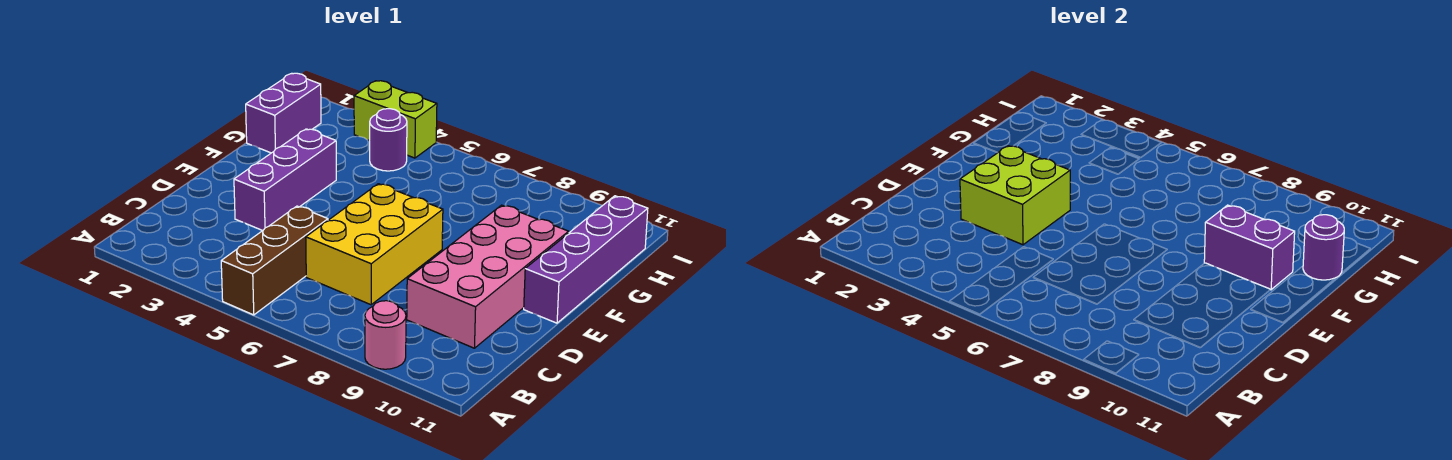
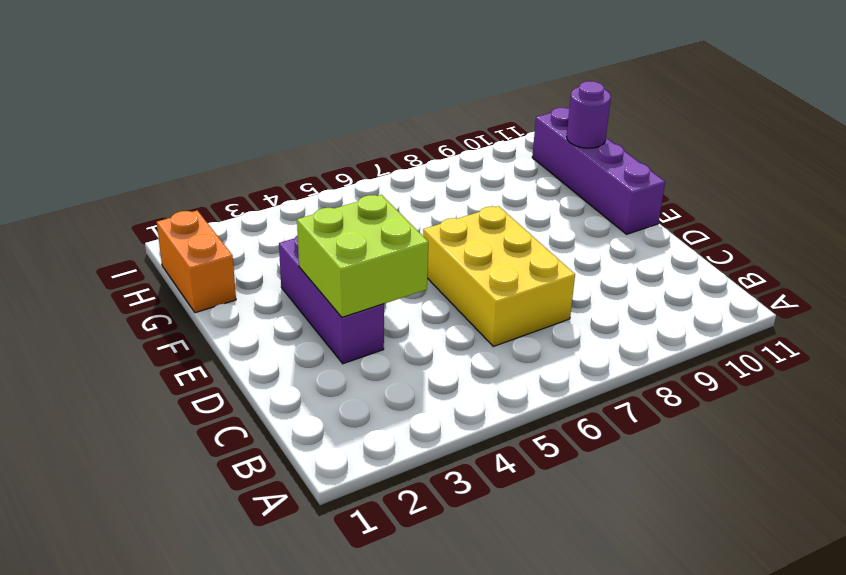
orange 1x2 brick [157,210,236,313] -> purple 1x2 brick [246,73,321,153]
none -> brown 1x3 brick [221,206,328,315]
none -> pink 1x1 round brick [365,301,406,369]
none -> pink 2x4 brick [407,205,569,348]

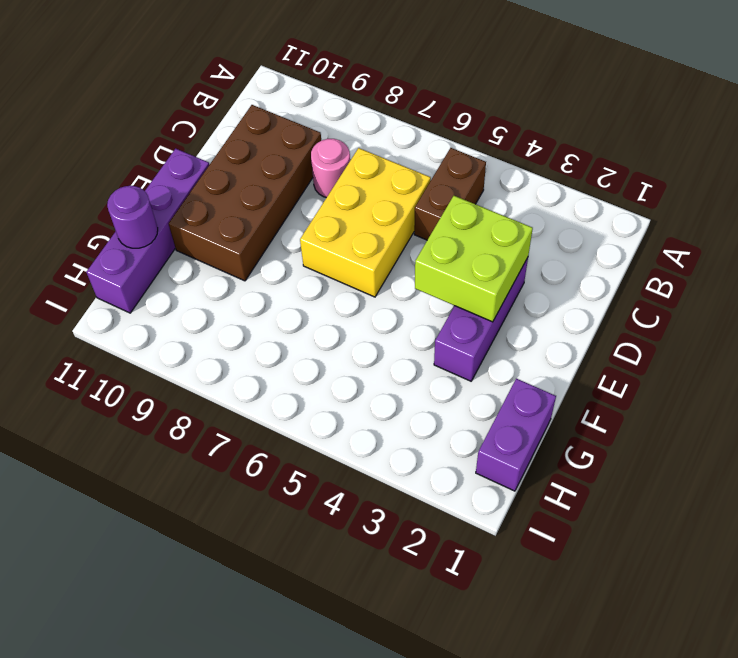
brown 1x2 brick [414,148,486,240] -> brown 1x3 brick [221,206,328,315]
pink 1x1 round brick [311,139,350,198] -> pink 1x1 round brick moved to [365,301,406,369]
brown 2x4 brick [169,105,321,281] -> pink 2x4 brick [407,205,569,348]
none -> purple 1x1 round brick [370,109,407,171]
none -> lime 1x2 brick [354,81,437,158]
none -> purple 1x2 brick [1204,205,1295,290]

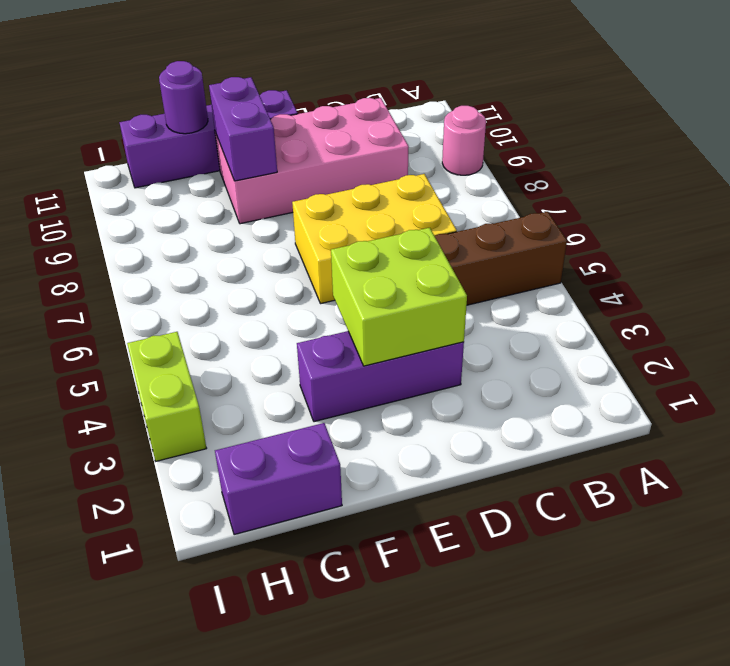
none -> purple 1x1 round brick [370,109,407,171]

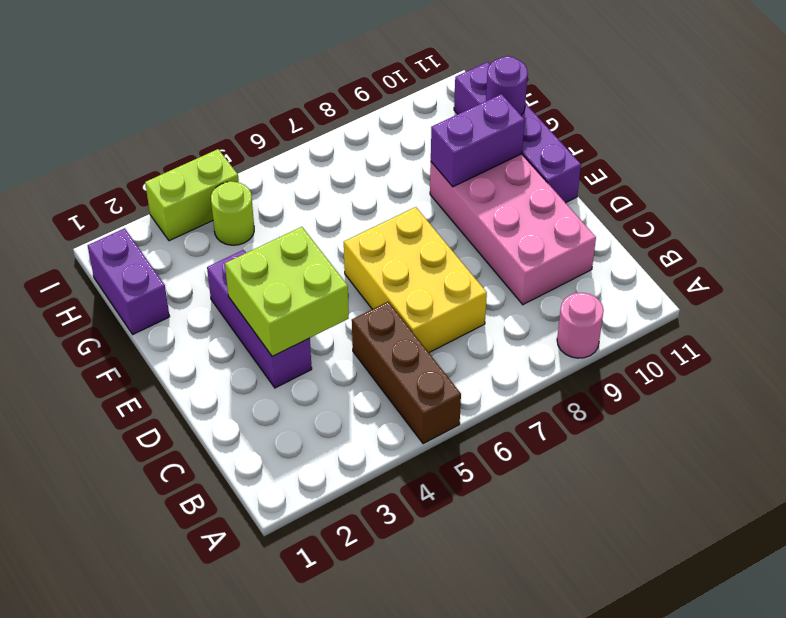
lime 1x1 round brick [211,181,254,245] -> purple 1x1 round brick [370,109,407,171]

